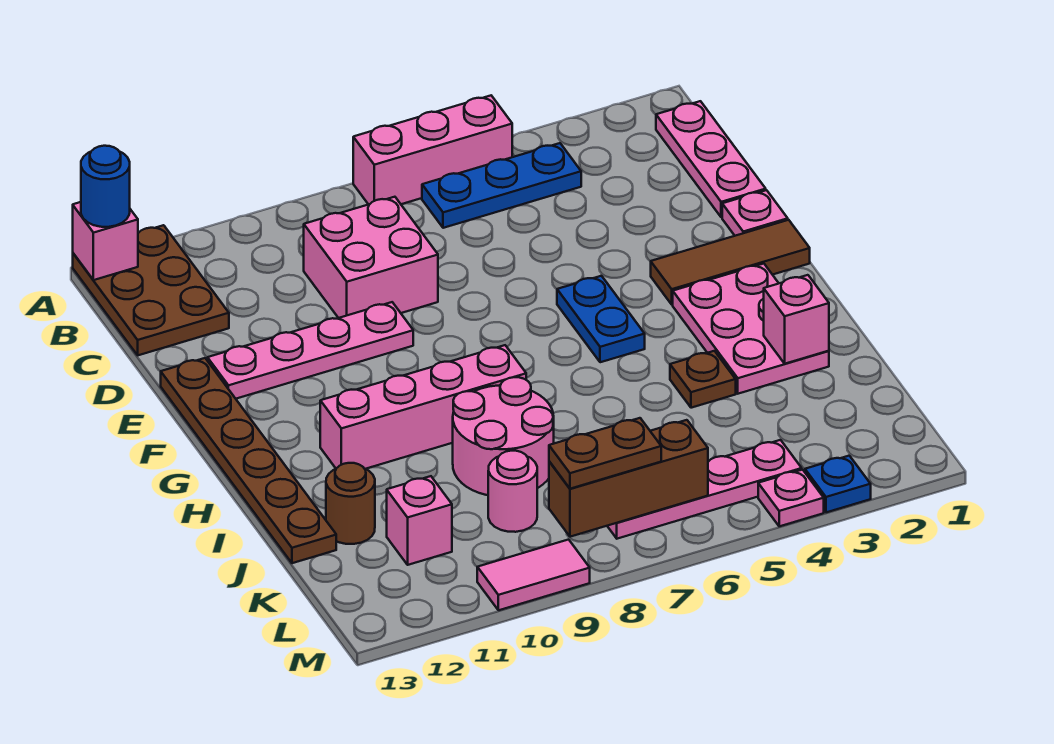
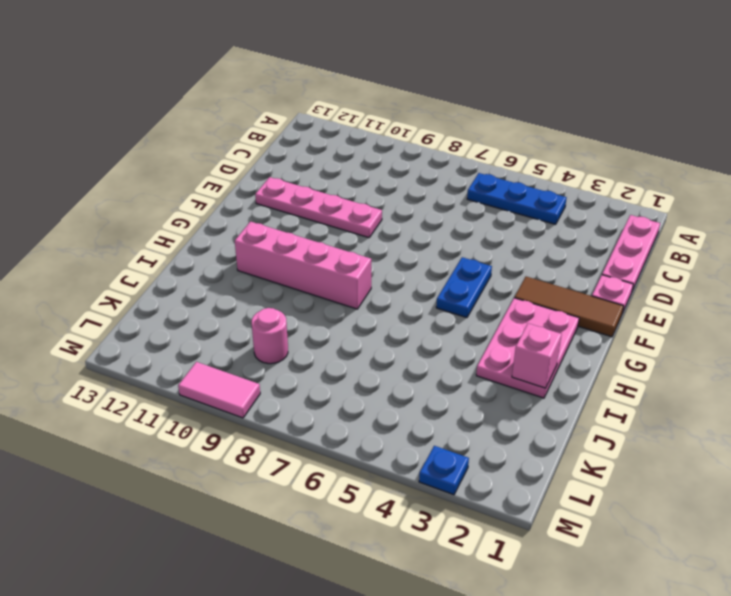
none -> pink 1x3 brick [353,96,512,204]
none -> brown 2x3 plate [73,225,229,355]
none -> pink 2x2 brick [304,197,438,318]

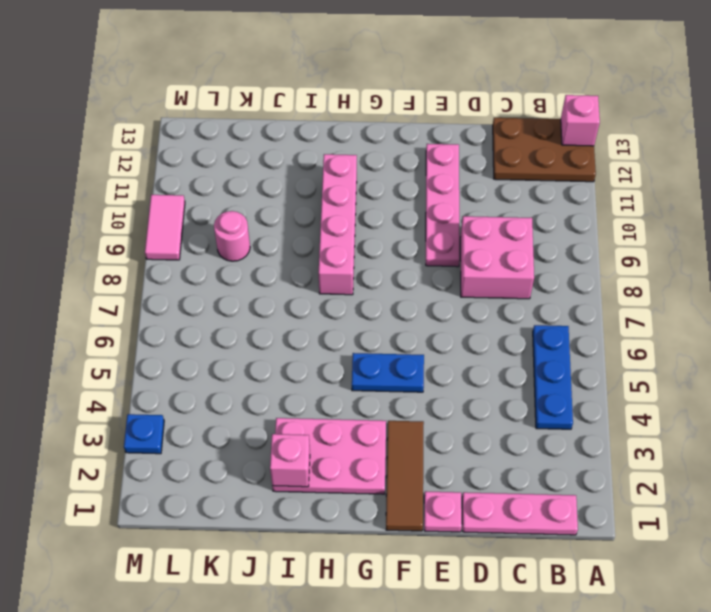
none -> pink 1x3 brick [353,96,512,204]
none -> brown 1x6 plate [161,358,336,563]
none -> brown 1x1 plate [670,351,736,408]

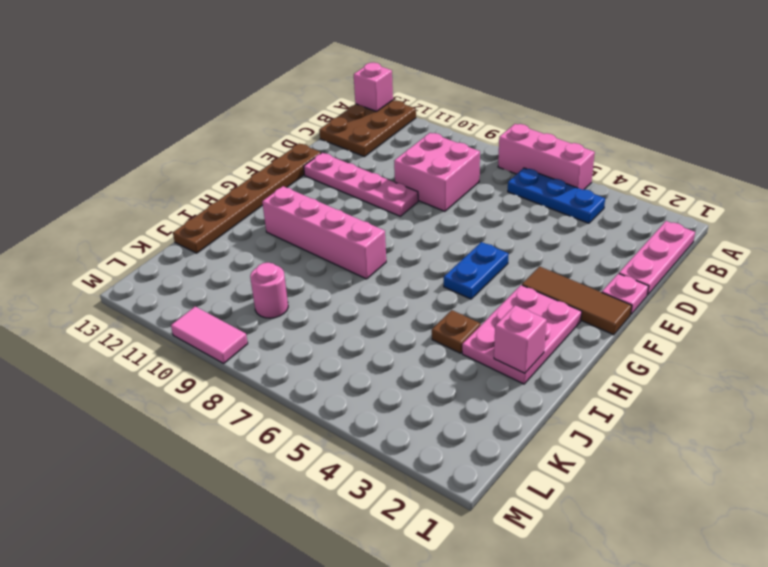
none -> pink 2x2 round brick [453,377,554,495]
none -> brown 1x1 round brick [326,463,375,544]
none -> pink 1x1 brick [387,476,452,565]

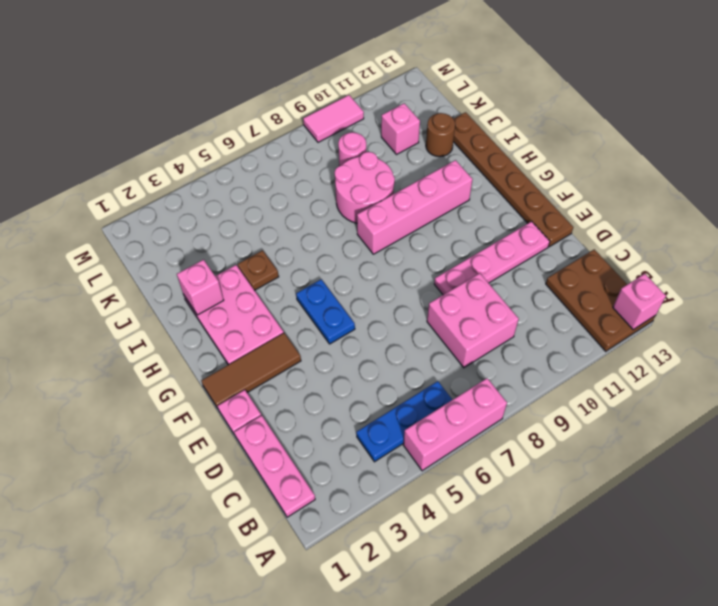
none -> pink 1x4 plate [608,440,802,539]
none -> blue 1x1 plate [805,456,871,512]
none -> pink 1x1 plate [758,470,824,526]

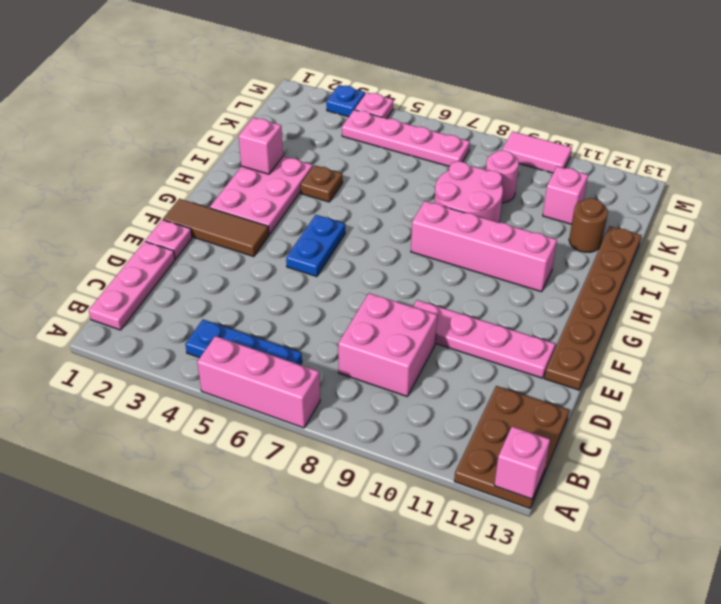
none -> brown 1x3 brick [549,420,708,537]
none -> blue 1x1 round brick [81,146,130,227]
none -> brown 1x2 plate [549,418,661,489]

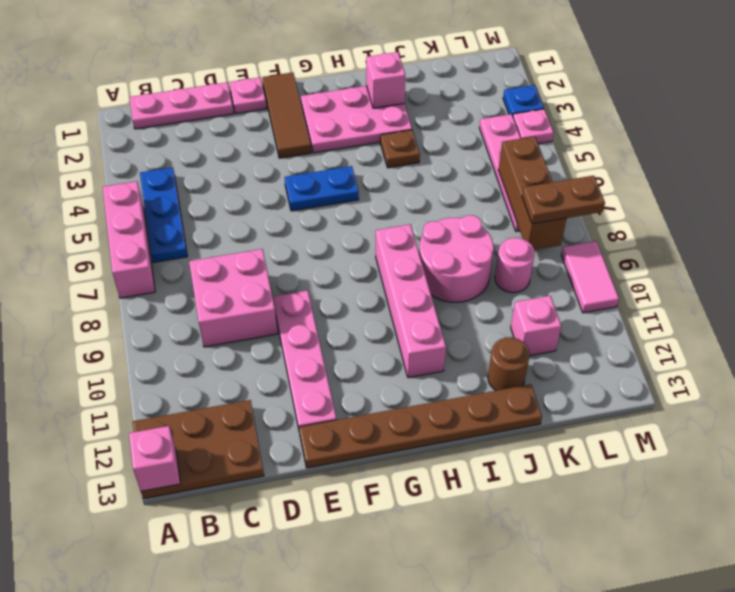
brown 1x2 plate [522,176,605,224] -> brown 1x2 plate turned to [549,418,661,489]
none -> blue 1x1 round brick [81,146,130,227]

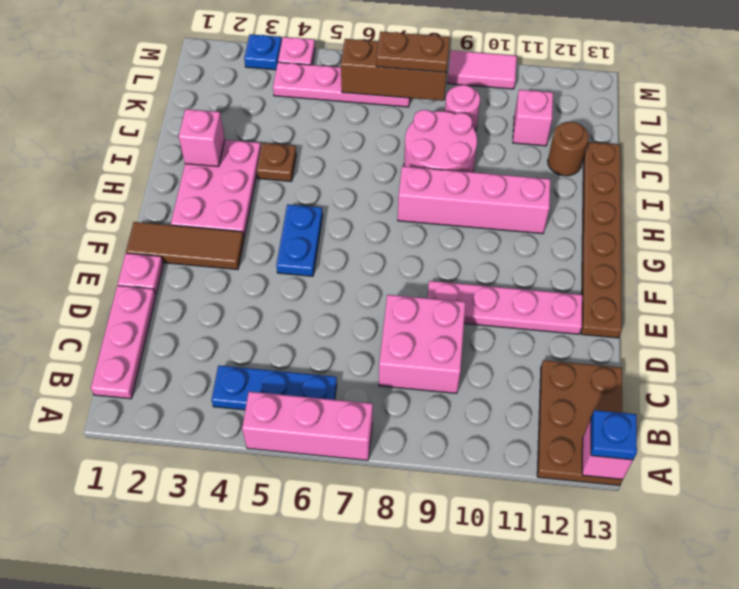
blue 1x1 plate [591,410,637,460] -> blue 1x1 round brick [81,146,130,227]

